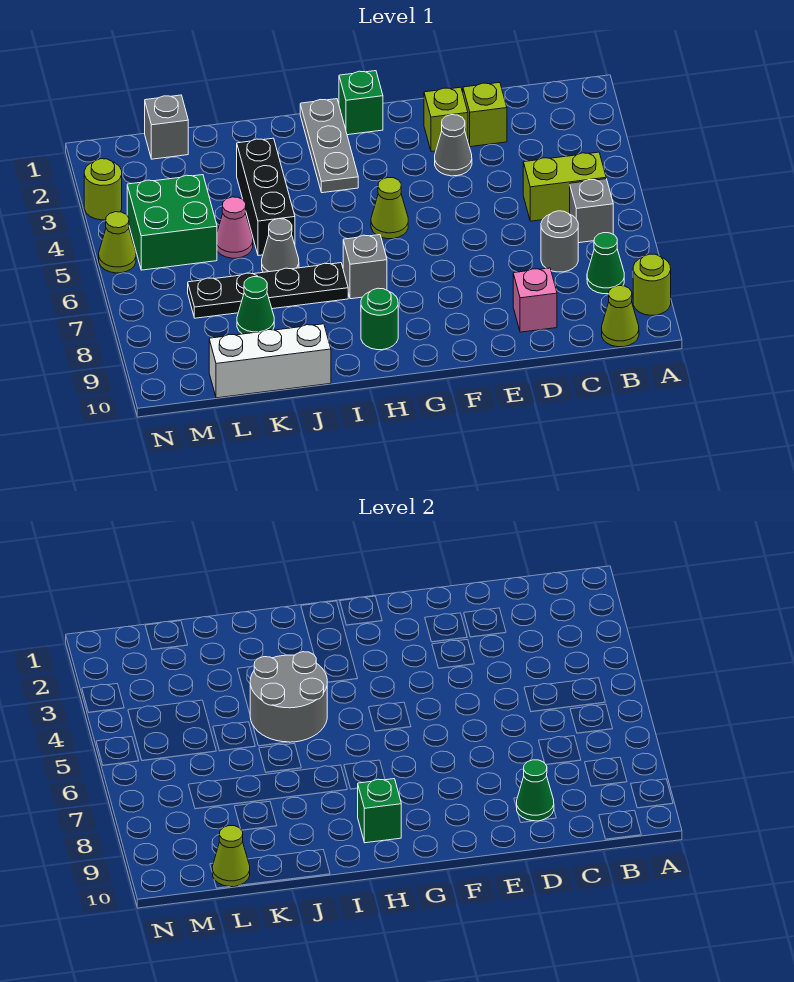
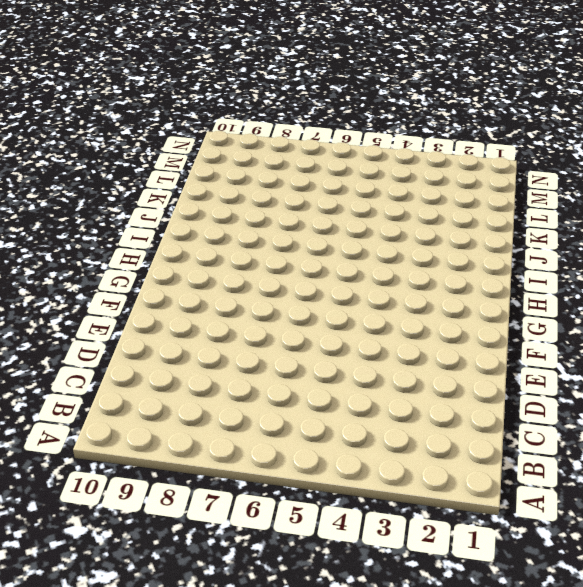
none -> lime 1x1 round brick [633,254,671,315]
none -> lime 1x2 brick [523,152,606,221]
none -> grey 1x1 brick [570,179,613,243]

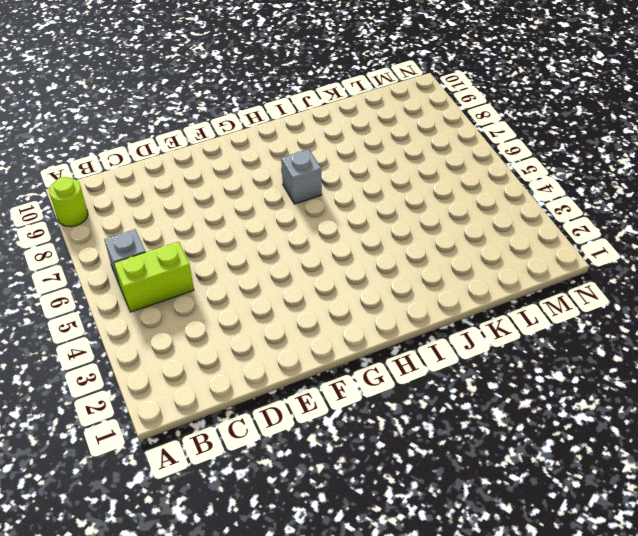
none -> green 1x1 cone [587,233,624,294]
none -> lime 1x1 cone [602,286,639,347]
none -> grey 1x1 round brick [541,211,578,272]

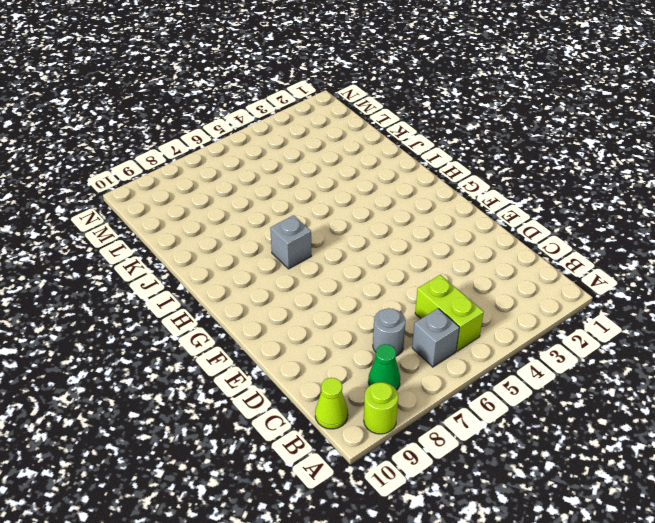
none -> lime 1x1 brick [463,82,507,147]
none -> pink 1x1 brick [513,268,557,332]
none -> lime 1x1 brick [424,87,468,152]

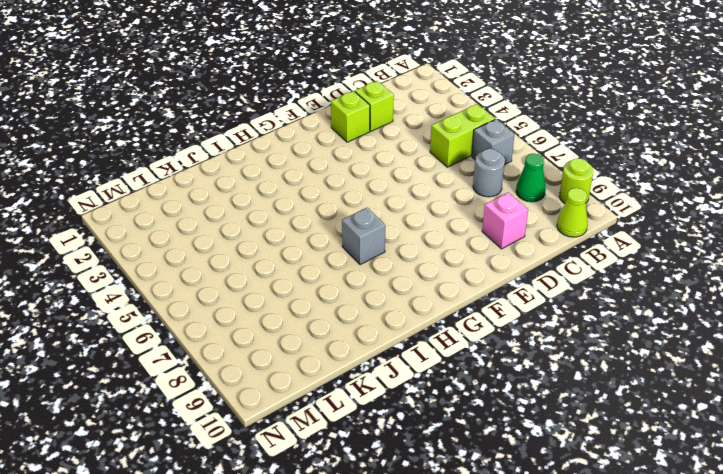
none -> grey 1x1 cone [435,115,472,176]
none -> green 1x1 brick [339,71,383,135]
none -> lime 1x1 cone [371,178,408,239]

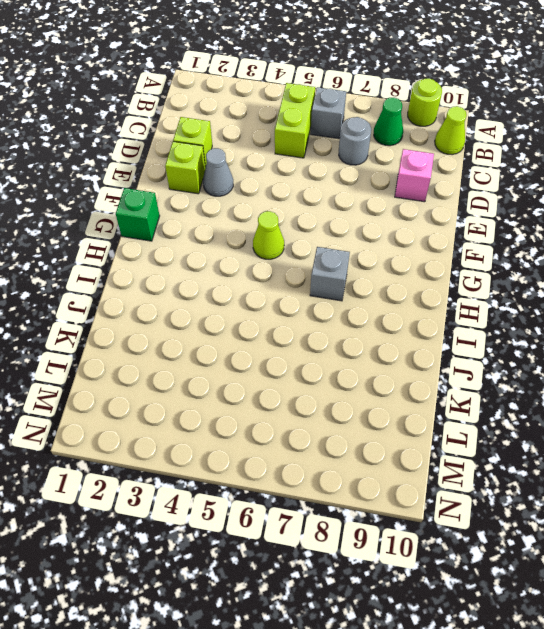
none -> grey 1x3 plate [300,99,358,193]
none -> green 1x1 round brick [361,288,398,350]
none -> black 1x4 plate [188,263,348,318]

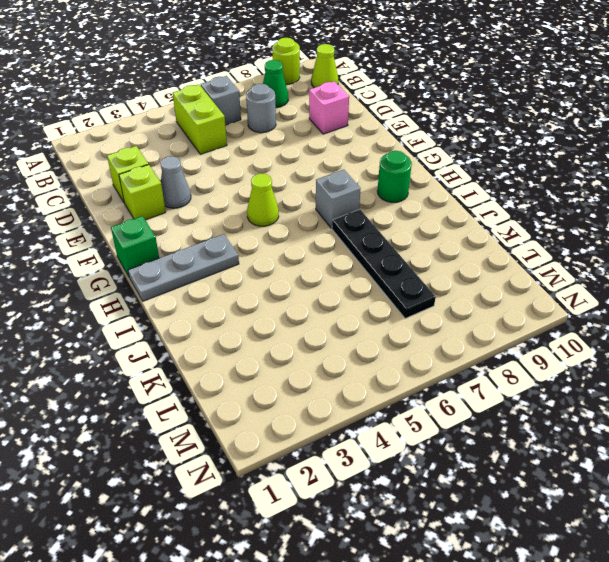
none -> black 1x3 brick [237,138,295,256]
none -> grey 1x1 cone [262,219,299,272]
none -> white 1x3 brick [209,324,331,398]

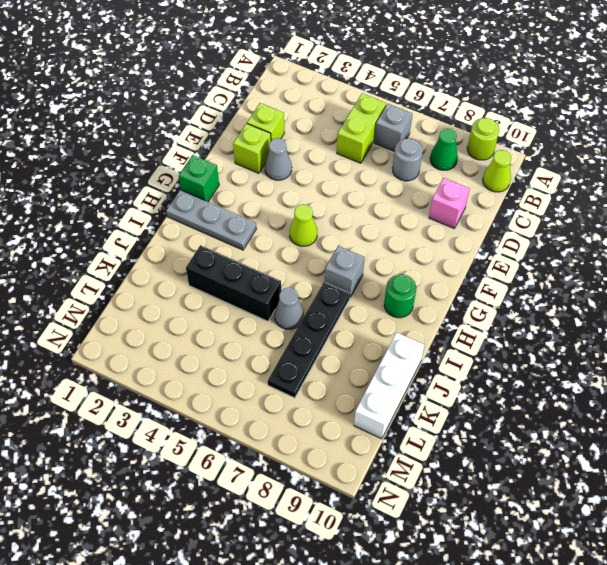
none -> pink 1x1 cone [217,197,253,258]
none -> green 1x1 cone [237,277,274,334]
none -> grey 1x1 brick [145,95,188,159]

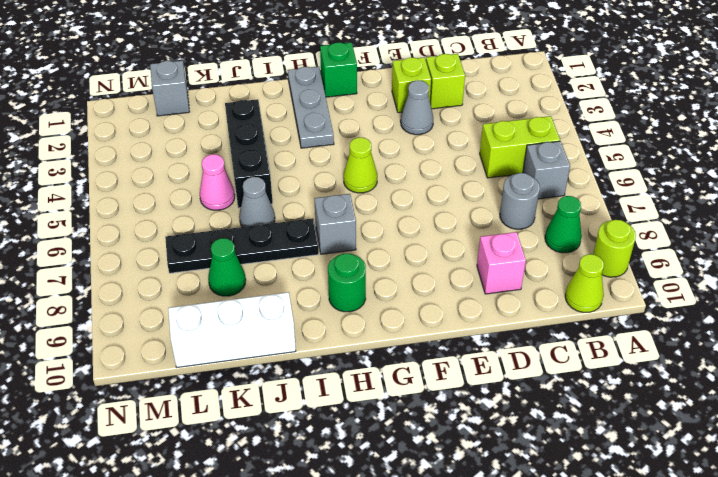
none -> green 2x2 brick [127,175,217,270]
none -> lime 1x1 round brick [84,159,122,220]
none -> lime 1x1 cone [99,212,136,273]

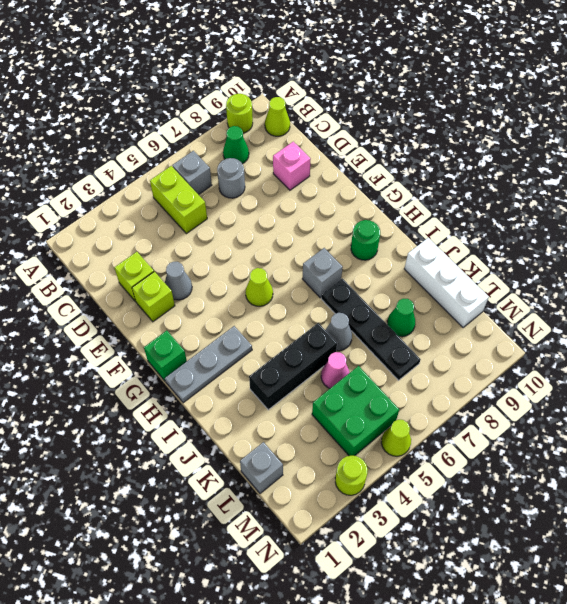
none -> green 1x1 cone [517,760,554,821]
none -> green 1x1 brick [358,779,401,843]
none -> grey 2x2 round brick [250,652,328,742]

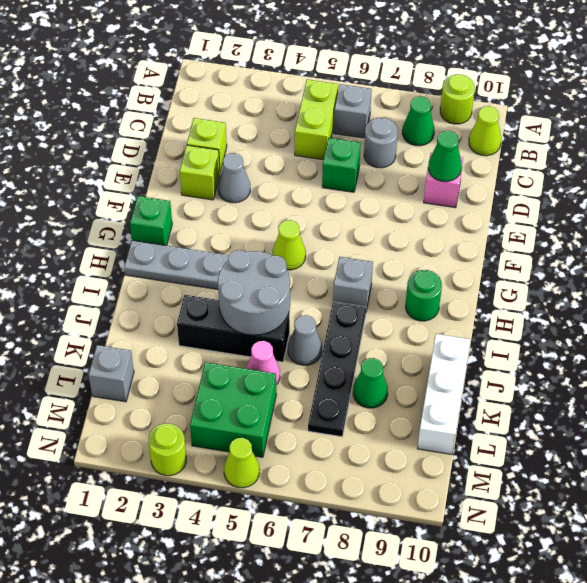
green 1x1 brick [322,138,361,192] -> green 1x1 brick moved to [358,779,401,843]
none -> lime 1x1 cone [212,826,250,887]

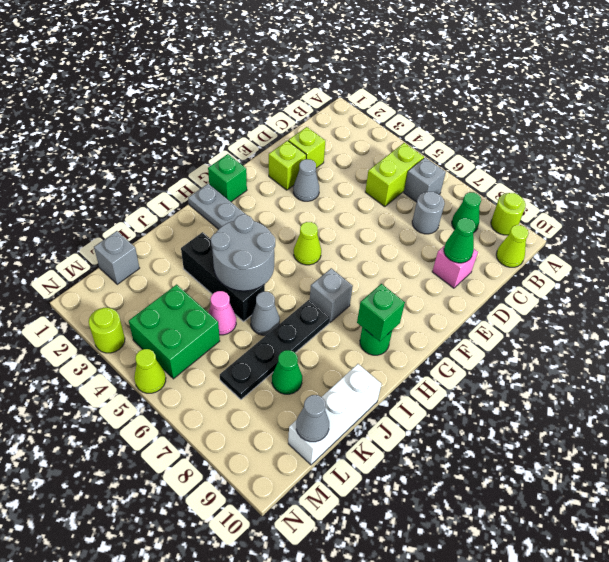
grey 1x1 cone [296,395,329,442] -> lime 1x1 cone [212,826,250,887]

